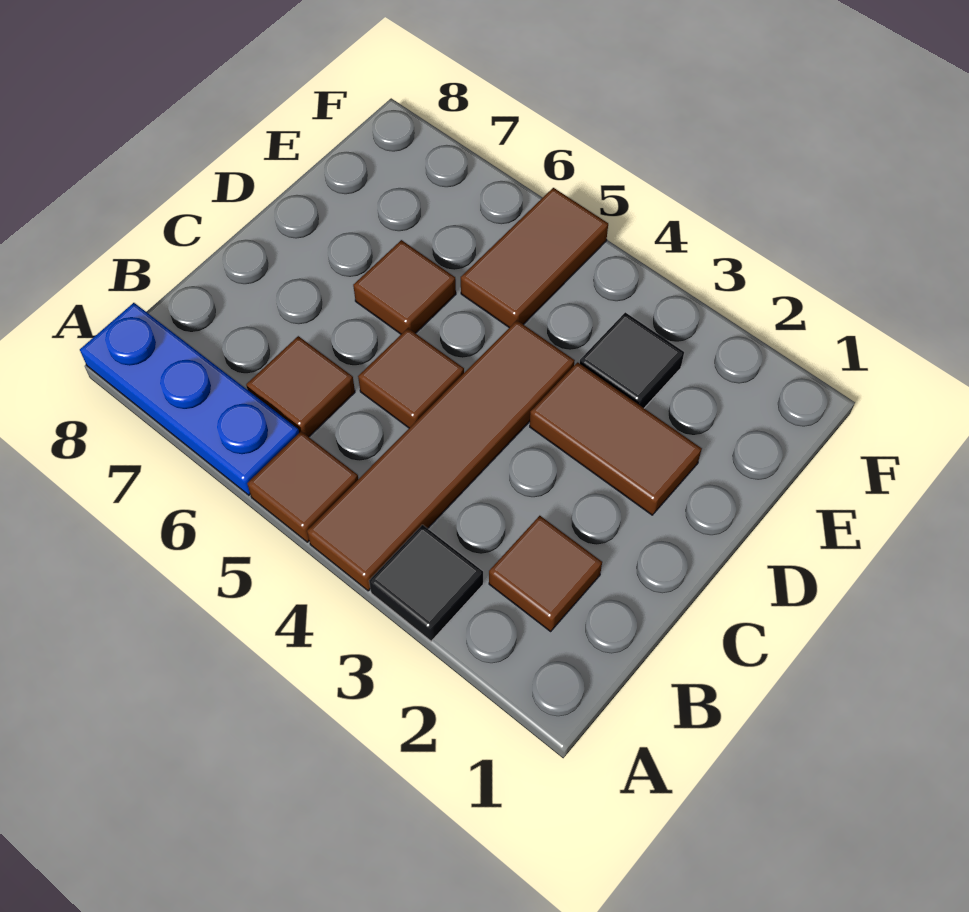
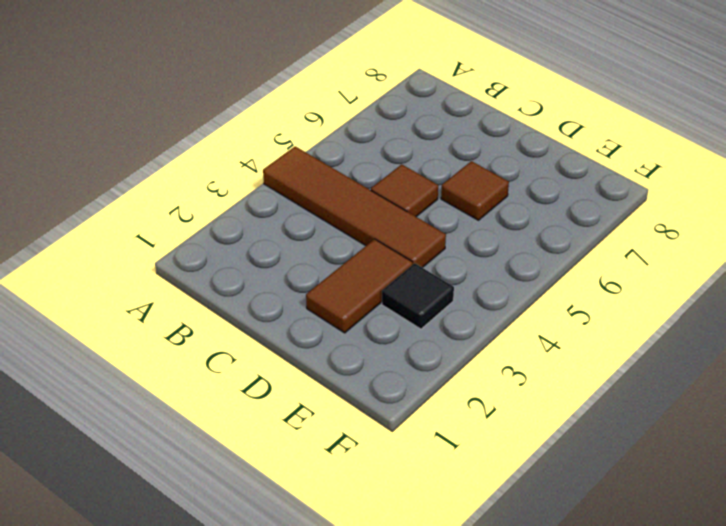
none -> black 1x1 tile [369,525,483,641]
none -> brown 1x1 tile [247,431,358,542]

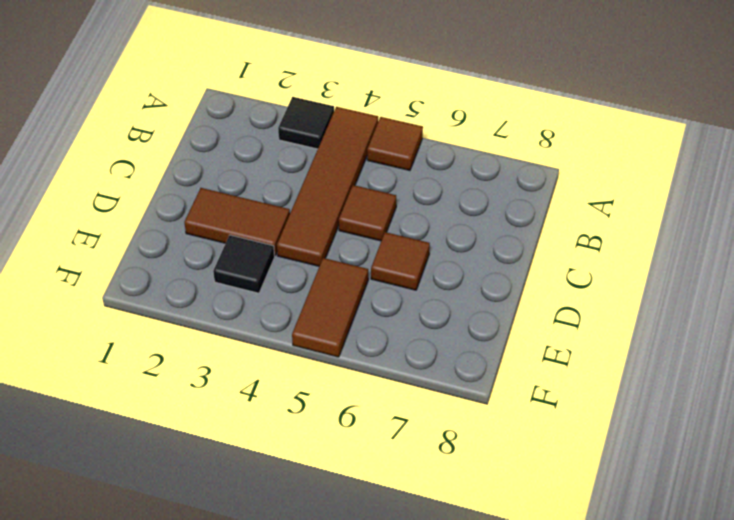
none -> blue 1x3 plate [80,303,299,495]
none -> brown 1x1 tile [489,516,602,631]

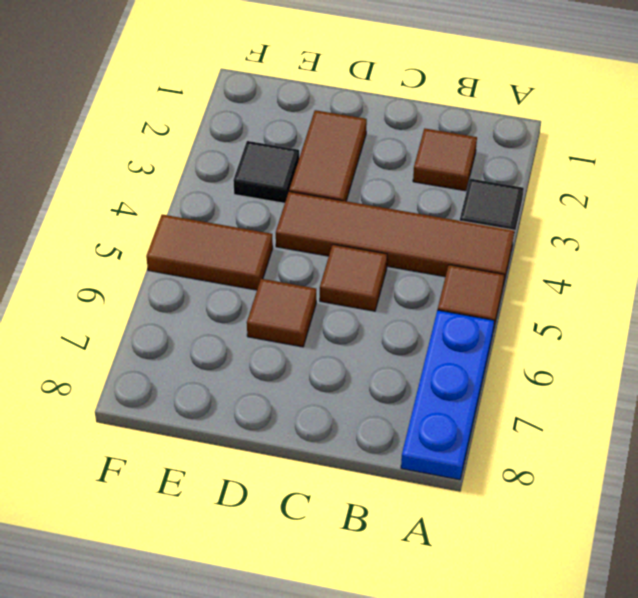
none -> brown 1x1 tile [246,336,355,437]

